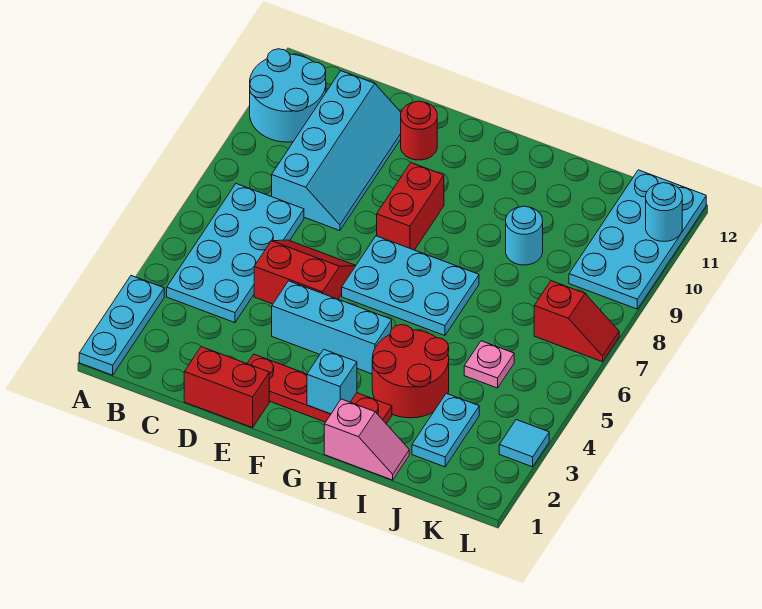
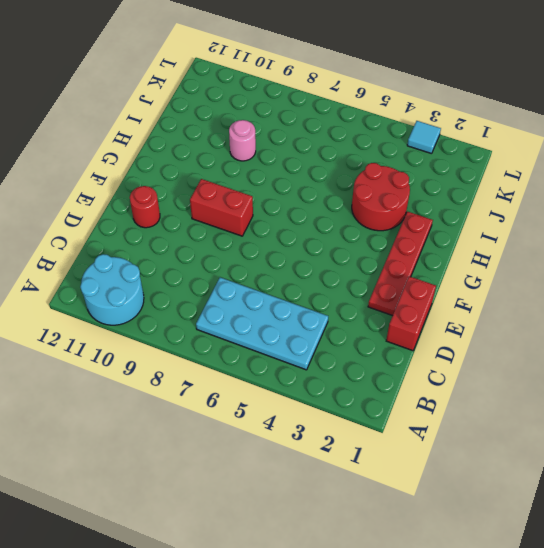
pink 1x1 round brick [229,120,256,161] -> cyan 1x1 round brick [506,206,543,265]
none -> cyan 1x3 plate [79,276,164,375]
none -> cyan 2x4 slope [272,71,401,231]
none -> red 2x2 slope [254,240,356,304]

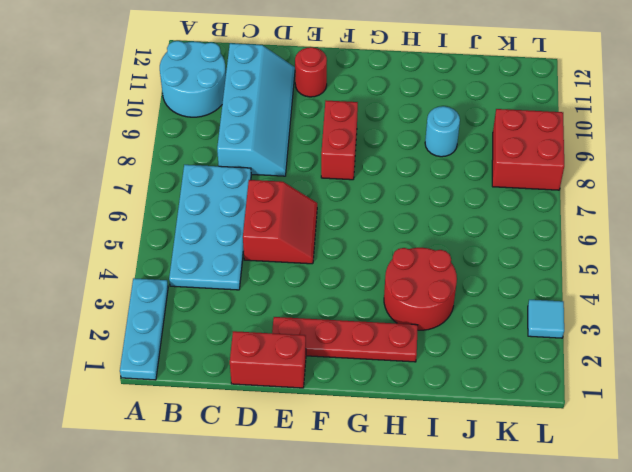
red 2x2 slope [243,180,317,264] -> red 2x2 slope turned to [254,240,356,304]
red 2x2 brick [492,109,564,190] -> cyan 2x4 plate [569,170,706,309]
none -> cyan 1x3 brick [272,281,392,374]
none -> cyan 2x3 plate [342,236,479,336]
none -> pink 1x2 slope [324,399,409,480]

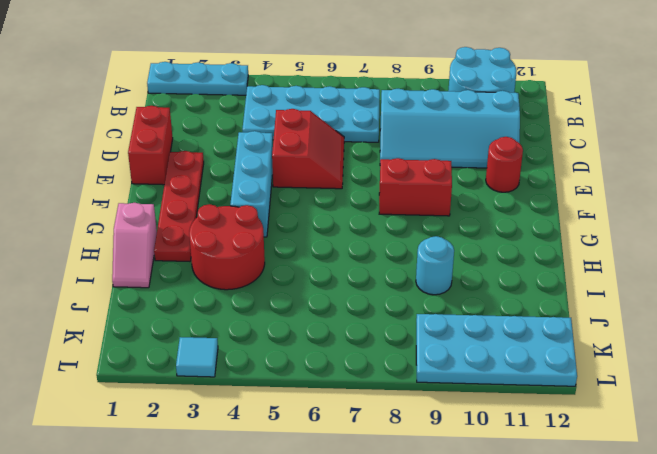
none -> cyan 2x3 plate [342,236,479,336]
none -> cyan 1x2 plate [412,393,479,467]
none -> pink 1x1 plate [464,341,514,388]

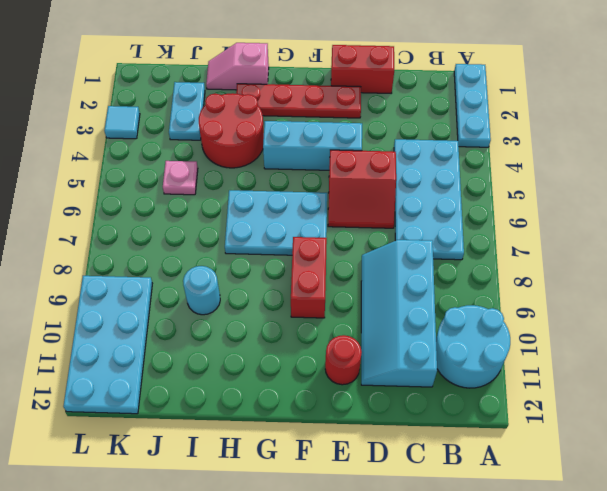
none -> red 1x2 slope [534,281,619,362]
none -> cyan 1x1 brick [307,349,357,414]
none -> cyan 1x1 round brick [646,183,682,241]

